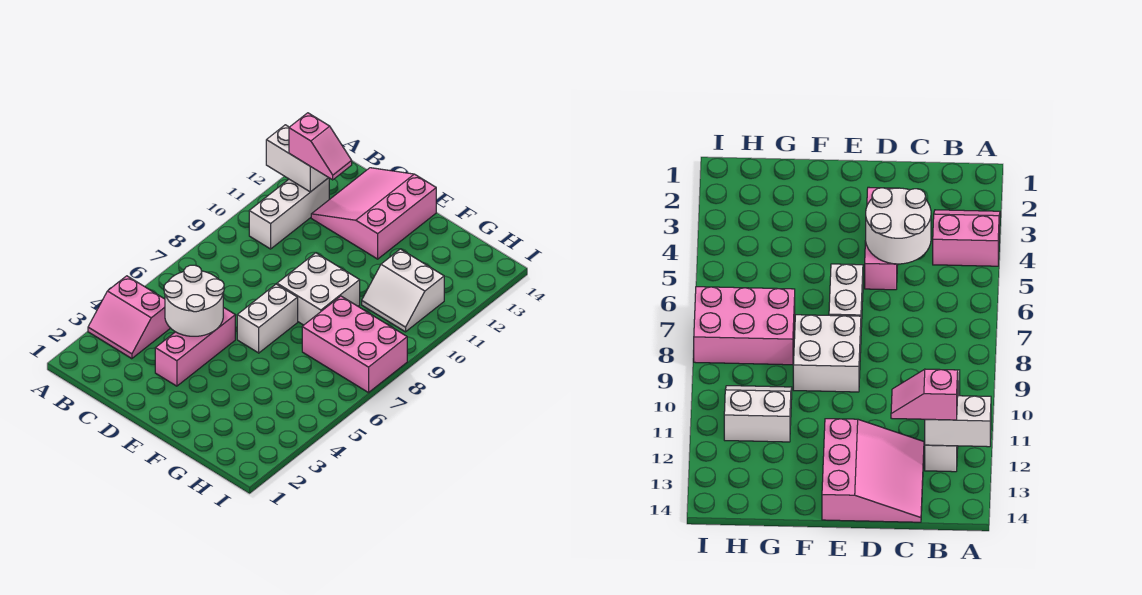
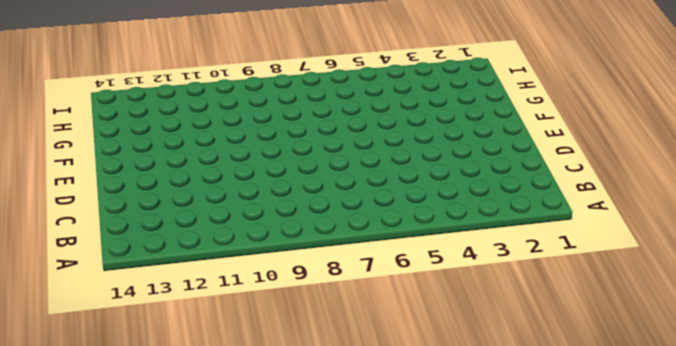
none -> pink 2x2 slope [88,276,170,359]
none -> white 1x3 brick [249,178,329,249]

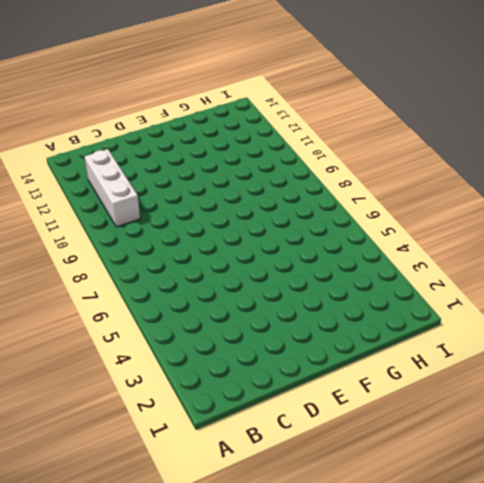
none -> pink 2x2 slope [88,276,170,359]
none -> pink 3x3 slope [311,168,436,259]

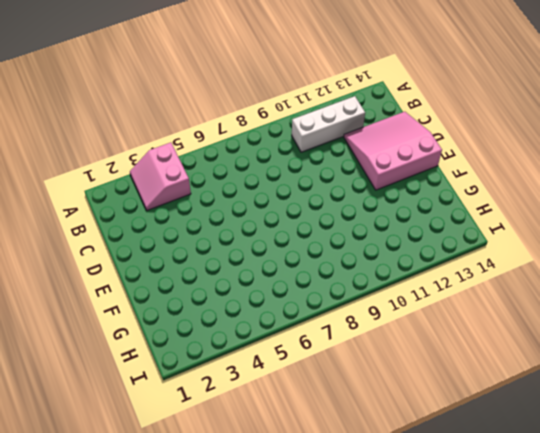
none -> pink 1x3 brick [155,307,235,386]
none -> white 1x2 brick [237,284,298,353]

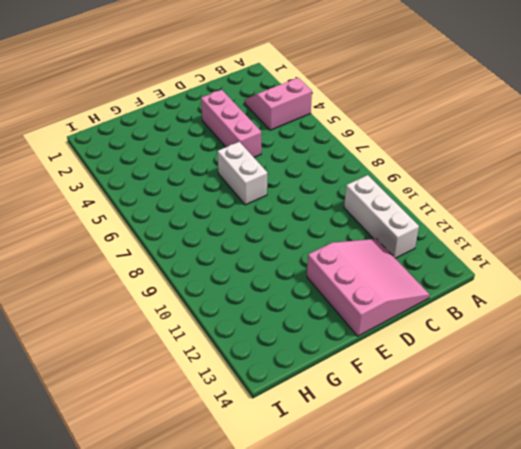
none -> white 2x2 brick [277,253,360,325]
none -> pink 2x3 brick [302,296,407,393]

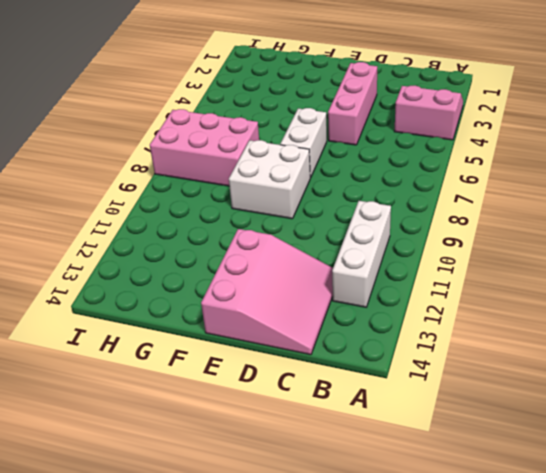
none -> white 2x2 slope [362,249,444,332]
none -> white 1x2 brick [266,125,328,192]

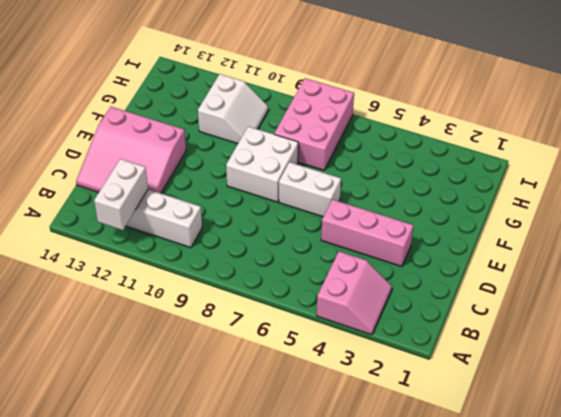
none -> white 2x2 round brick [164,265,224,336]
none -> pink 1x2 slope [289,113,352,180]

